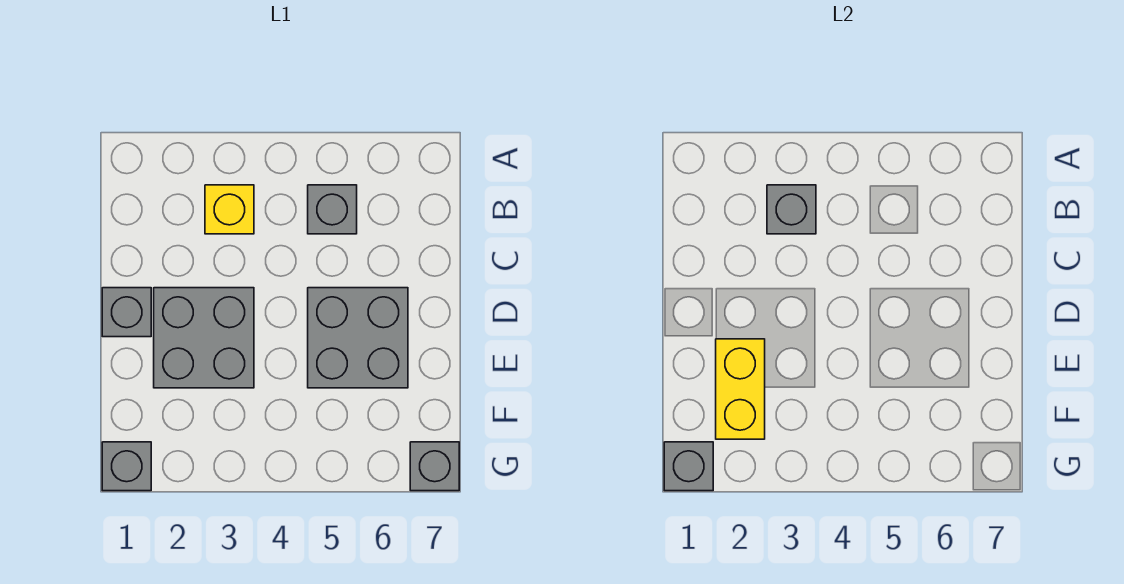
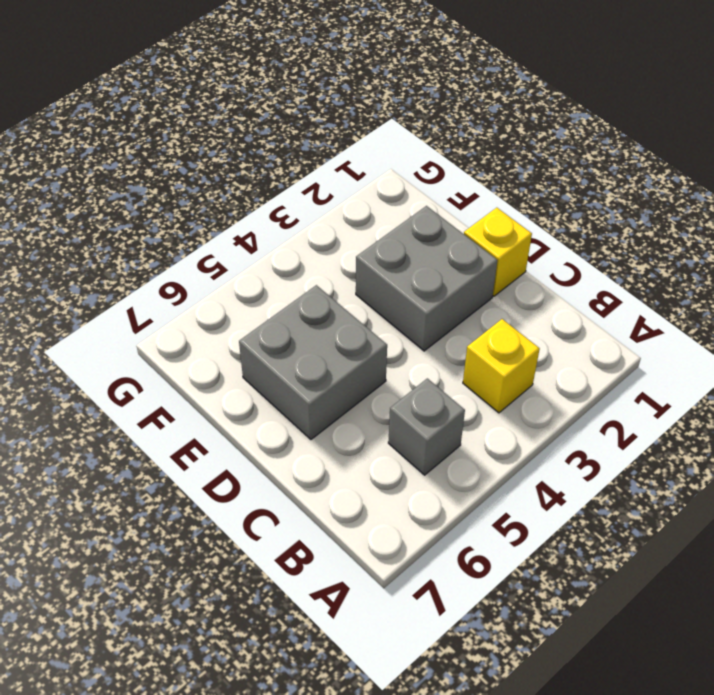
yellow 1x1 brick [464,208,532,296] -> grey 1x1 brick [102,288,151,337]
none -> grey 1x1 brick [102,442,151,491]
none -> grey 1x1 brick [410,442,459,491]

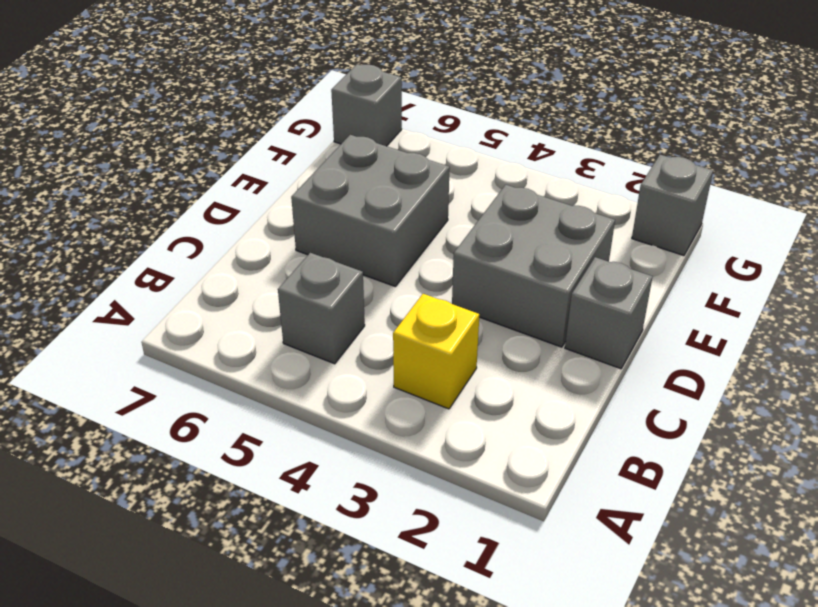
none -> grey 1x1 brick [767,185,816,234]
none -> yellow 1x2 brick [716,339,765,439]

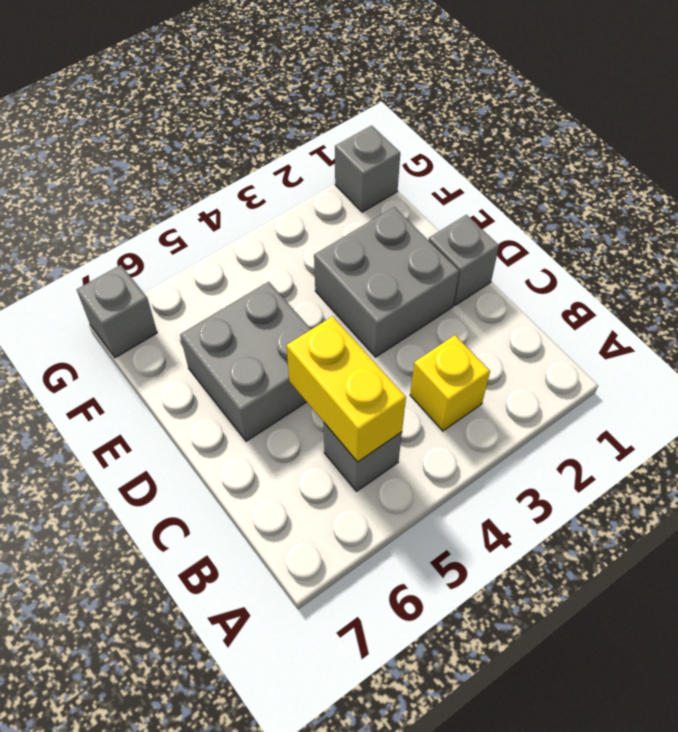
yellow 1x2 brick [286,316,406,462] -> yellow 1x2 brick moved to [716,339,765,439]
none -> grey 1x1 brick [767,185,816,234]
none -> grey 1x1 brick [664,442,713,491]

